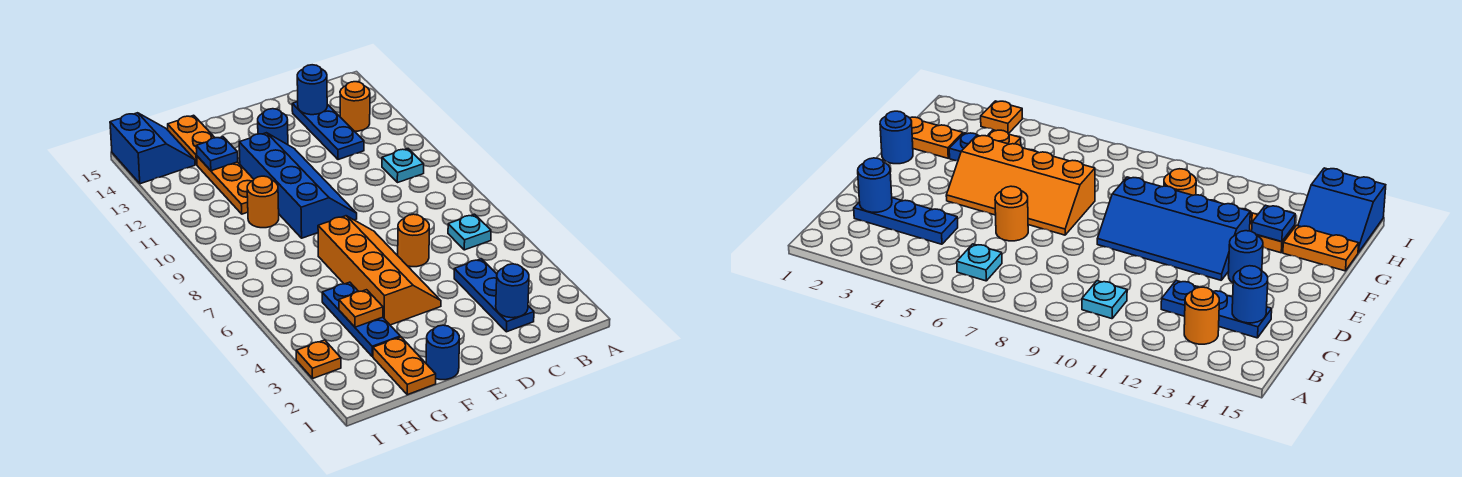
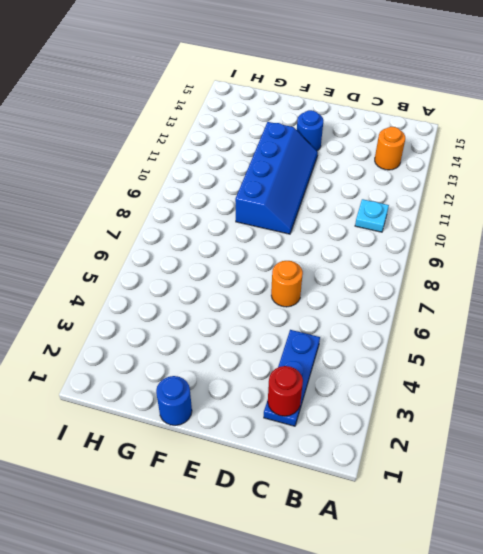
red 1x1 round brick [268,366,303,416] -> blue 1x1 round brick [496,264,529,318]
none -> cyan 1x1 plate [448,214,491,250]
none -> blue 1x3 plate [292,102,364,160]
none -> orange 2x4 slope [318,216,441,325]

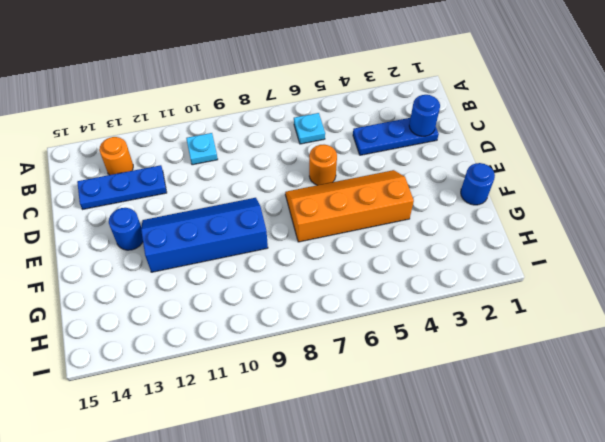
none -> orange 1x2 plate [373,337,436,395]
none -> blue 1x3 plate [322,282,400,356]
none -> orange 1x1 round brick [247,176,279,228]

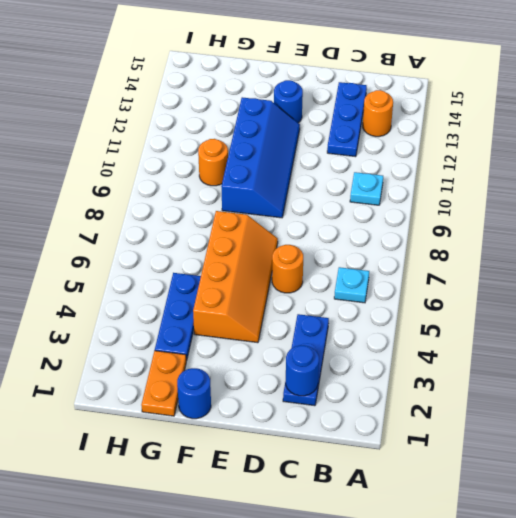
none -> orange 1x3 plate [197,156,254,214]
none -> orange 1x2 plate [168,115,215,165]
none -> blue 2x2 slope [110,113,195,184]

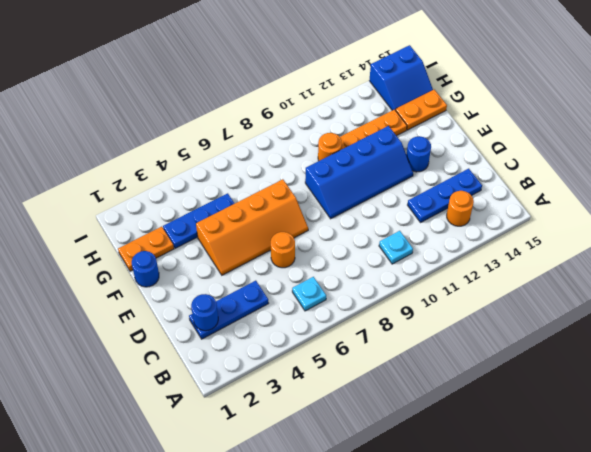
none -> orange 1x1 plate [296,340,341,378]
none -> blue 1x1 round brick [297,65,327,115]
none -> orange 1x1 plate [339,290,383,327]

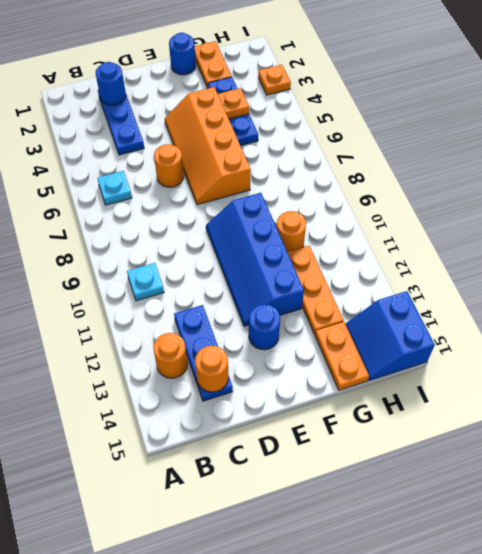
orange 1x1 round brick [195,346,228,392] -> blue 1x1 round brick [297,65,327,115]
none -> blue 1x1 plate [196,137,238,171]

